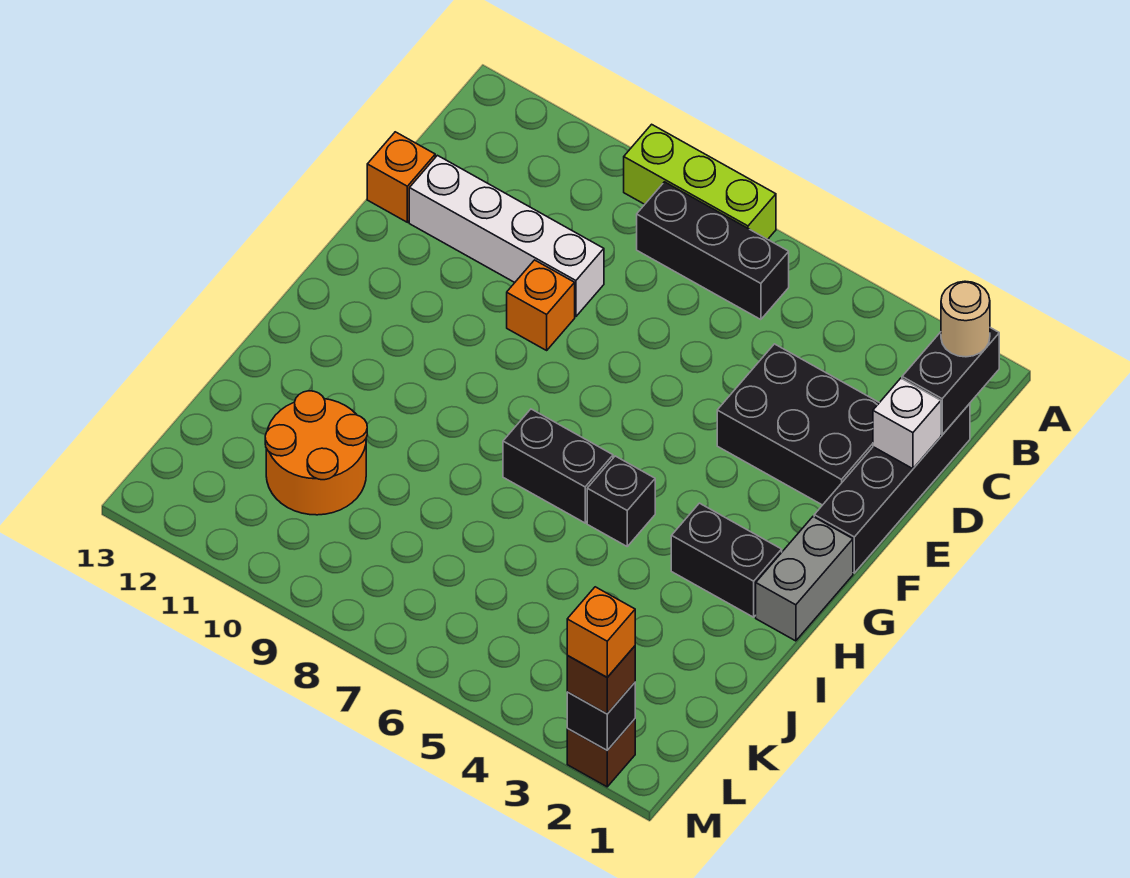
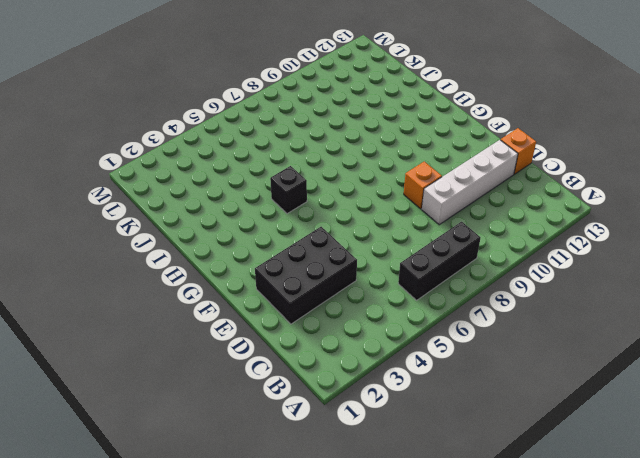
none -> lime 1x3 brick [624,124,776,239]
none -> black 1x4 brick [814,404,970,573]
none -> grey 1x2 brick [756,517,853,641]

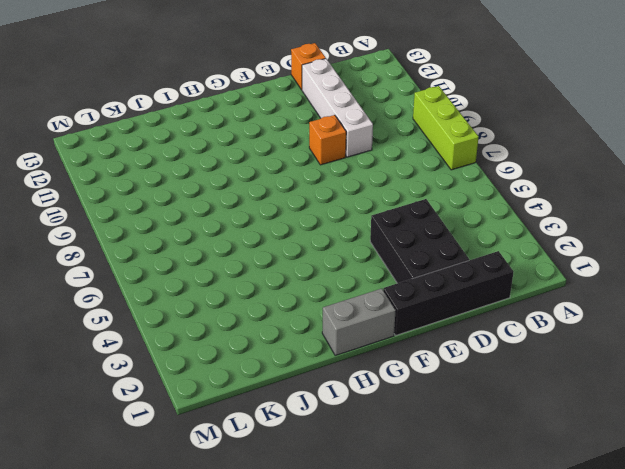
none -> black 1x3 brick [637,182,789,320]
none -> black 1x2 brick [671,503,782,617]
none -> black 1x1 brick [587,456,655,546]

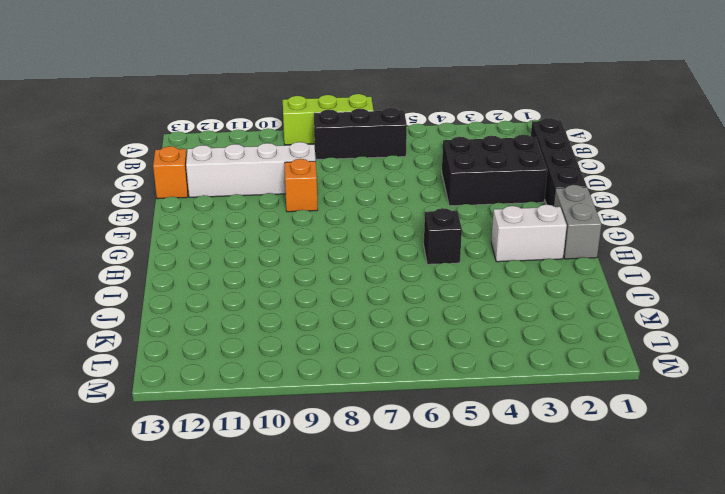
white 1x2 brick [491,205,567,262] -> black 1x2 brick [671,503,782,617]
none -> black 1x2 brick [503,409,613,523]
none -> orange 2x2 round brick [265,391,367,515]
none -> brown 1x1 brick [567,719,635,787]

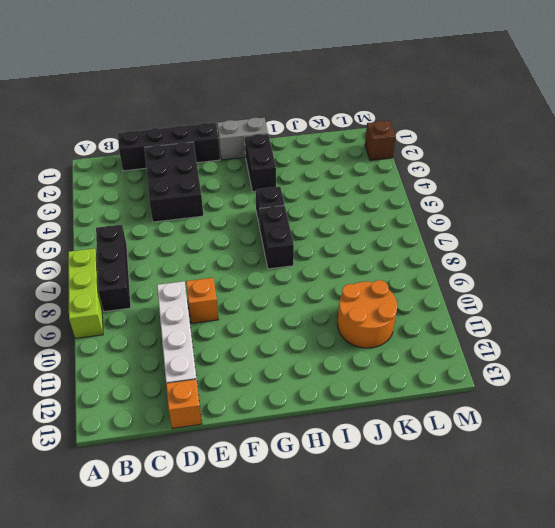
none -> black 1x2 brick [902,328,999,435]
none -> white 1x1 brick [873,378,941,469]
none -> black 1x1 brick [567,683,635,750]

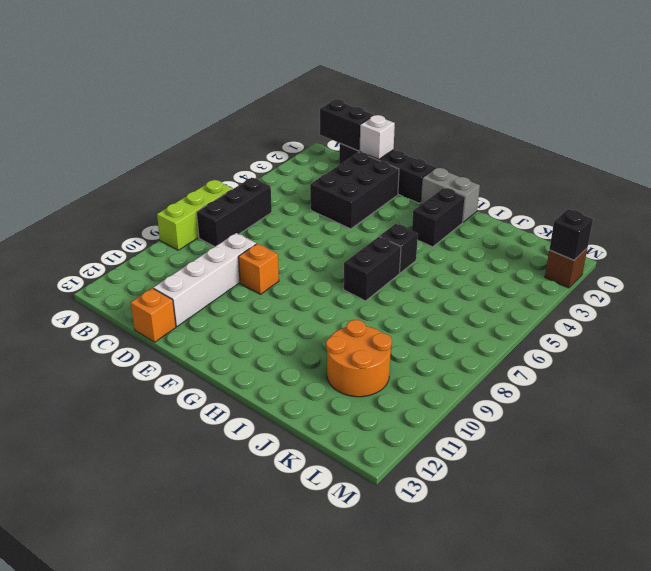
none -> tan 1x1 round brick [941,281,990,357]
none -> brown 1x1 brick [567,646,635,714]
none -> orange 1x1 brick [567,587,635,677]

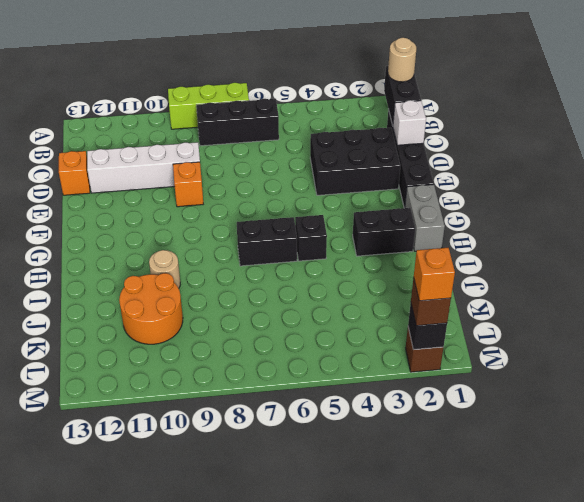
tan 1x1 round brick [149,250,180,288] -> none

